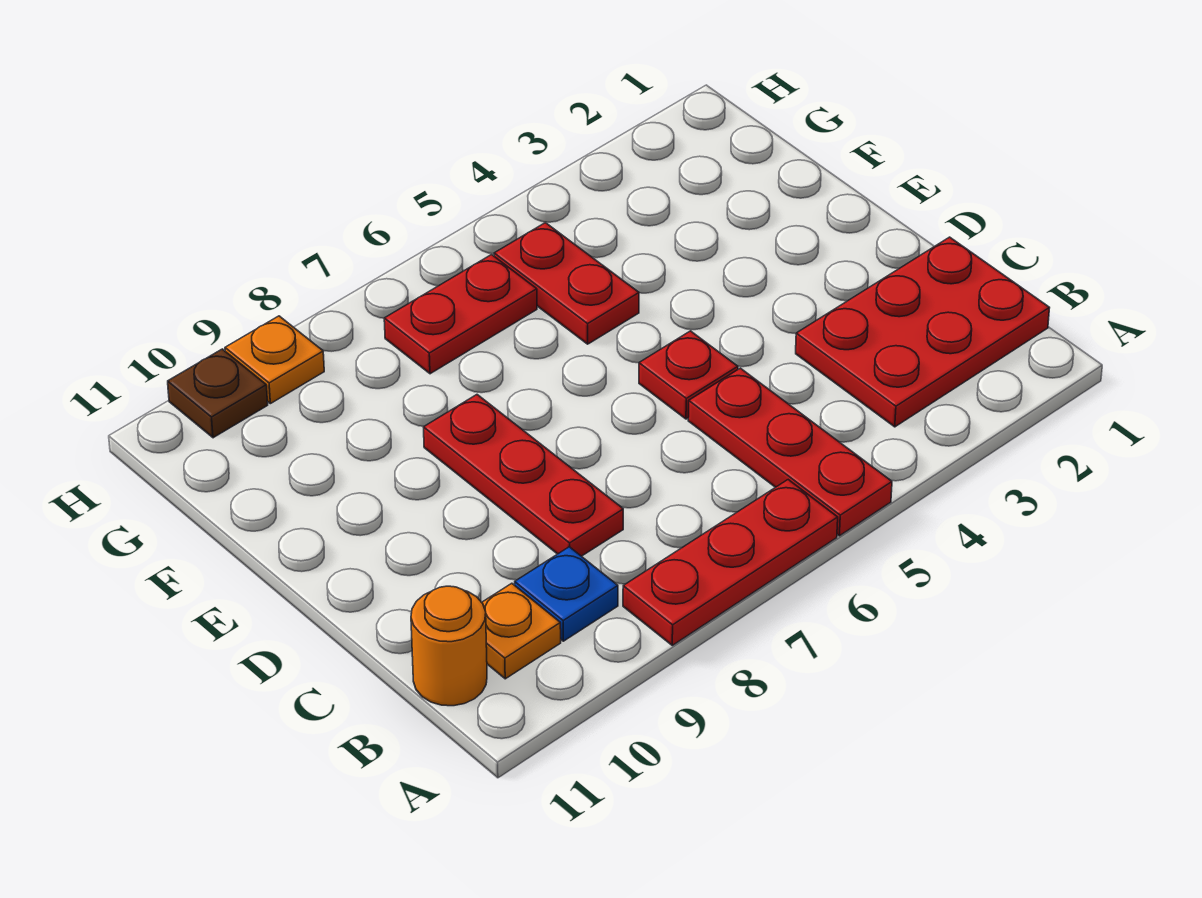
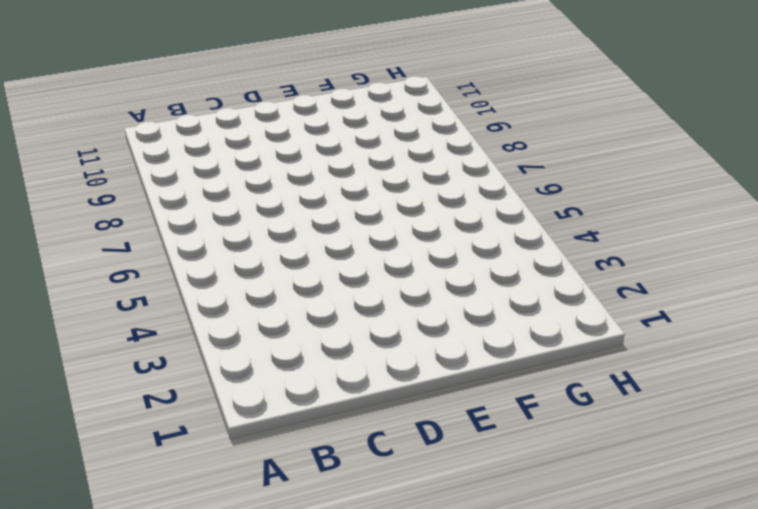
none -> red 1x3 plate [688,368,892,536]
none -> red 1x3 plate [623,480,838,645]
none -> red 2x3 plate [796,237,1049,427]

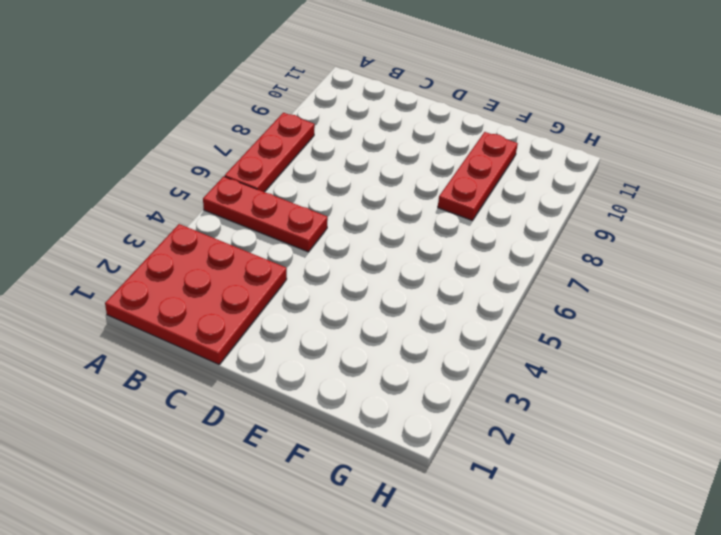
red 3x3 plate [105,224,287,364] -> red 2x3 plate [796,237,1049,427]
red 1x3 plate [438,132,518,220] -> red 1x3 plate turned to [424,395,623,556]
none -> blue 1x1 plate [515,547,618,641]
none -> orange 1x1 plate [482,583,561,679]
none -> orange 1x1 round brick [411,586,487,706]

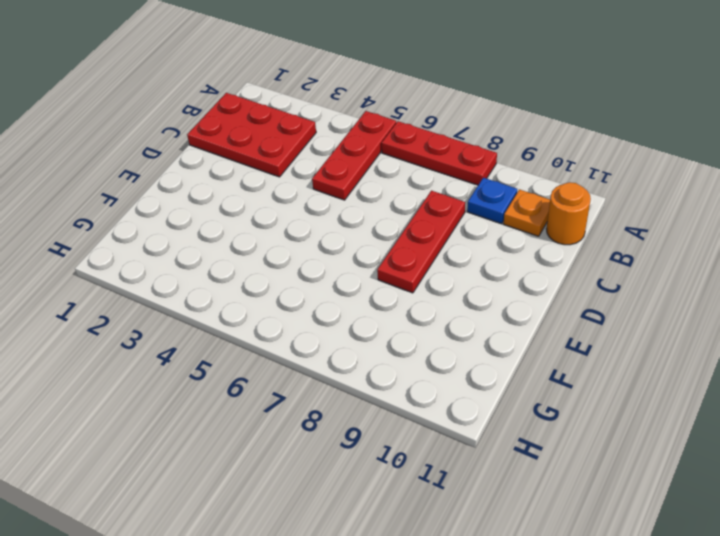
none -> red 1x1 plate [639,331,738,419]
none -> red 1x2 plate [494,223,639,344]
none -> red 1x2 plate [384,255,537,374]

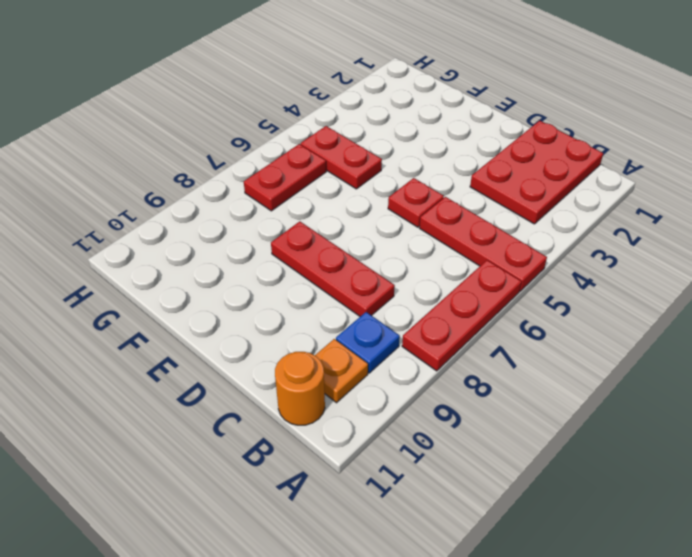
none -> orange 1x1 plate [225,316,324,404]
none -> brown 1x1 plate [168,349,268,438]

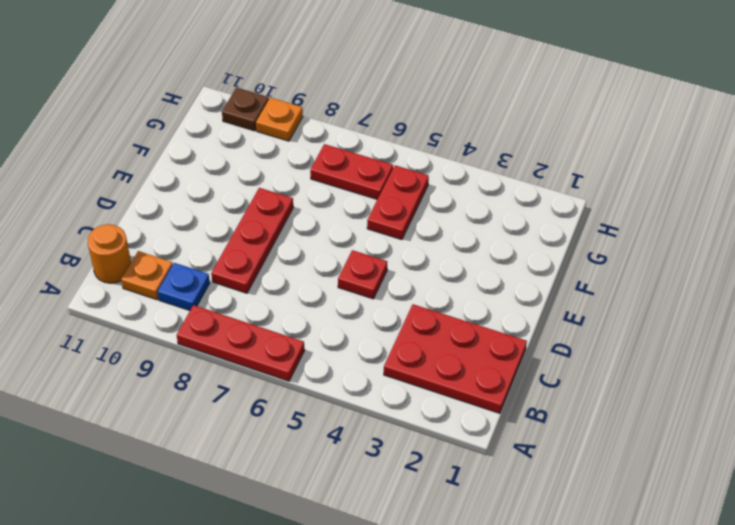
none -> red 1x3 plate [688,368,892,536]

